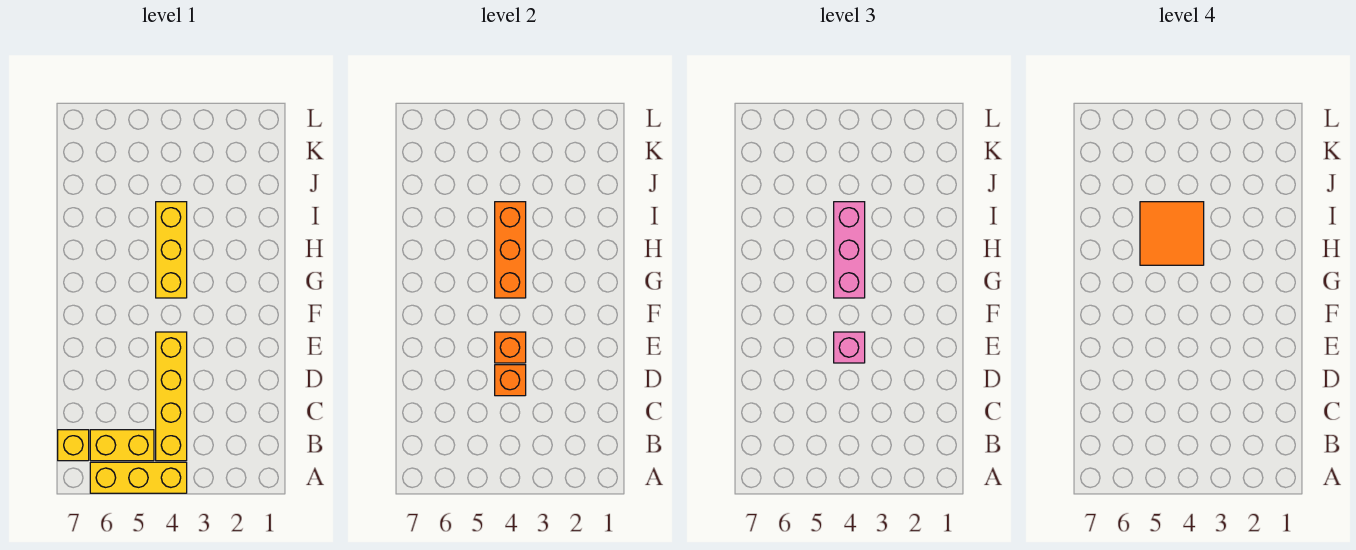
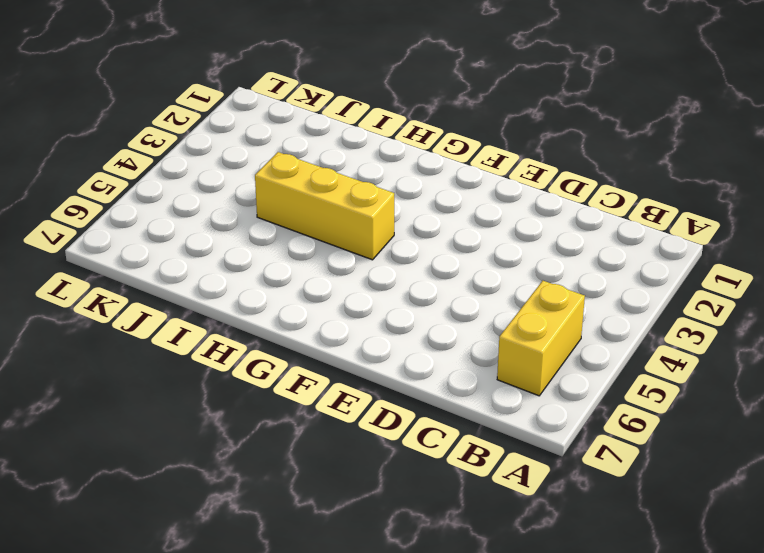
none -> yellow 1x3 brick [90,462,187,493]
none -> yellow 1x4 brick [156,332,187,461]

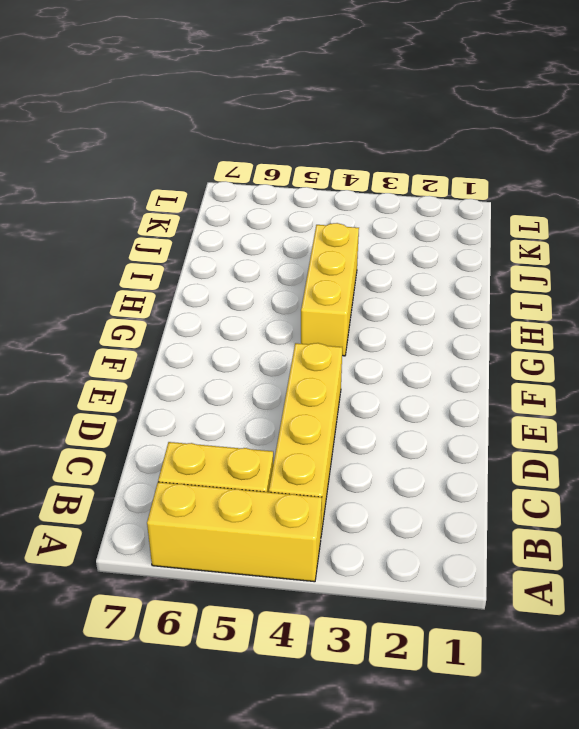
none -> yellow 1x1 brick [58,430,89,461]
none -> orange 1x1 brick [495,365,526,396]

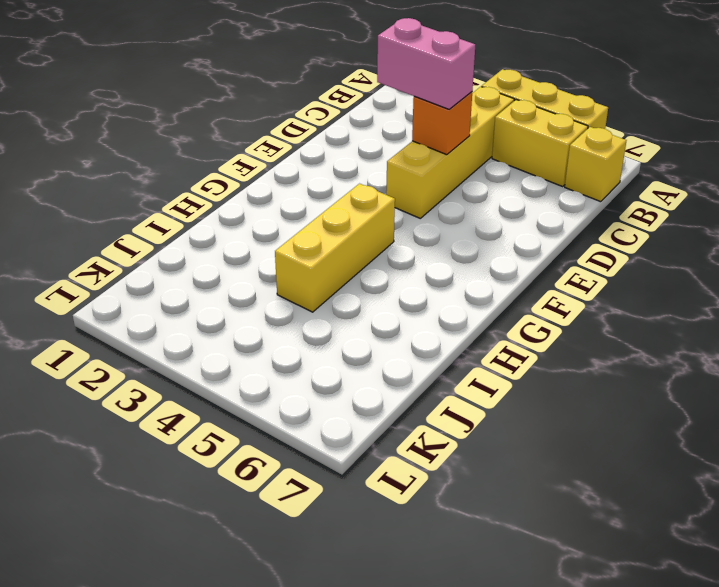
pink 1x2 brick [377,18,475,109] -> none
none -> orange 1x1 brick [495,332,526,363]
none -> orange 1x3 brick [495,202,526,298]

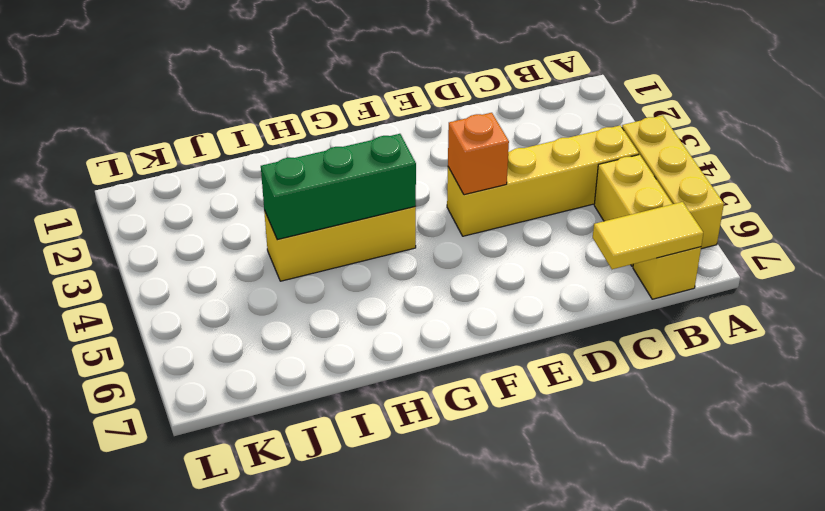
yellow 1x2 tile [593,202,703,269] -> none
green 1x3 brick [261,134,416,240] -> orange 1x3 brick [495,202,526,298]
none -> orange 1x1 brick [495,365,526,396]
none -> pink 1x1 brick [834,332,865,363]

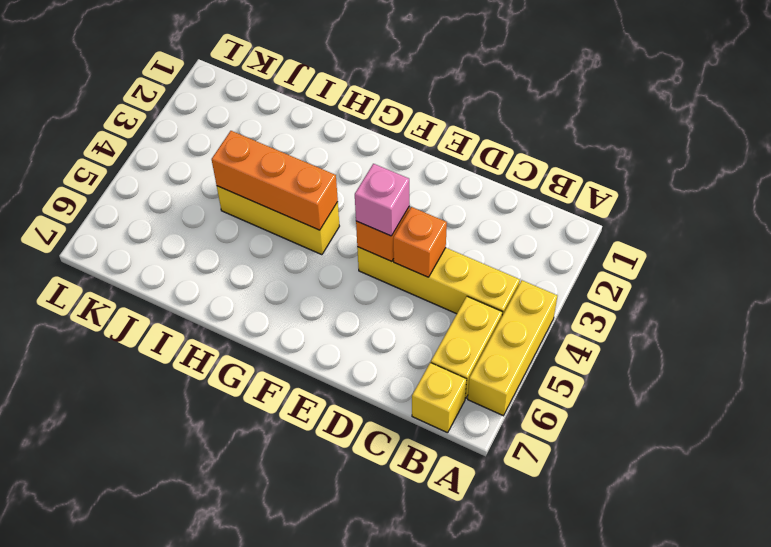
none -> pink 1x3 brick [834,202,865,298]
none -> orange 2x2 tile [1140,202,1204,265]

